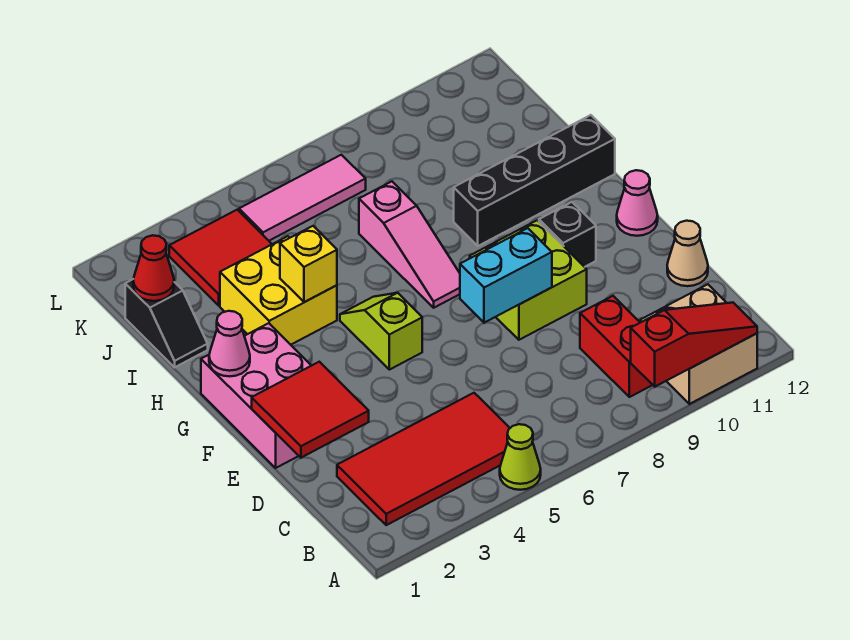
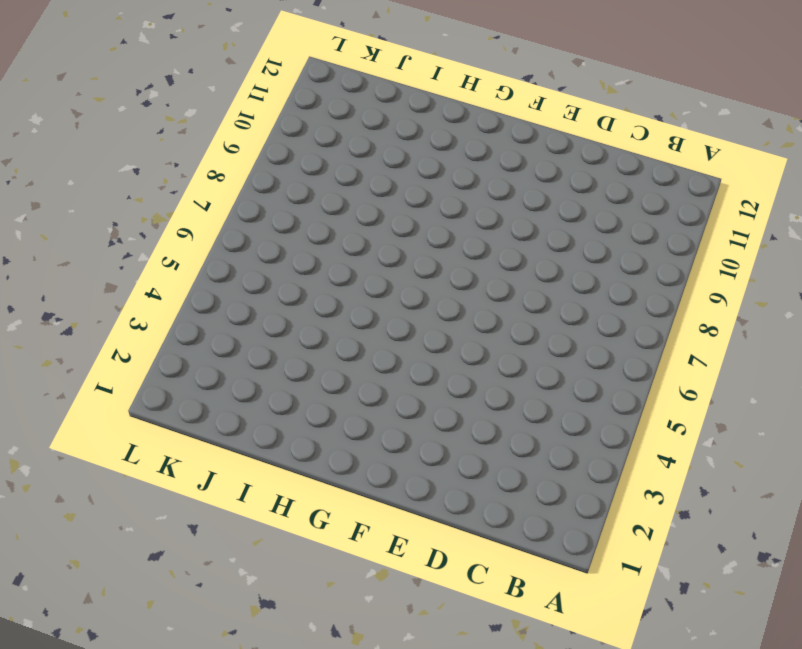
none -> lime 1x1 cone [500,424,541,490]
none -> tan 2x2 brick [640,284,757,404]
none -> red 2x4 tile [337,393,510,525]

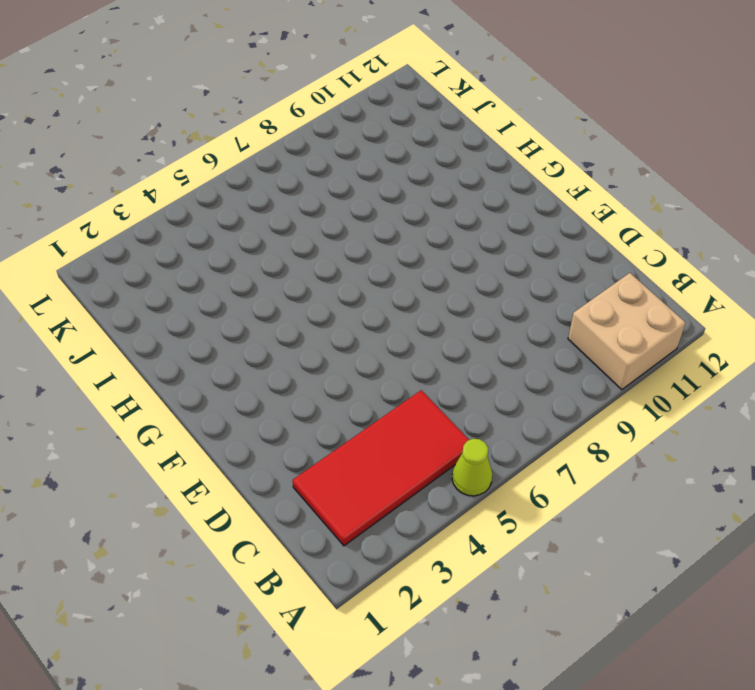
none -> red 1x2 brick [580,296,652,397]
none -> tan 1x1 cone [667,221,708,286]
none -> pink 2x3 brick [201,323,311,468]

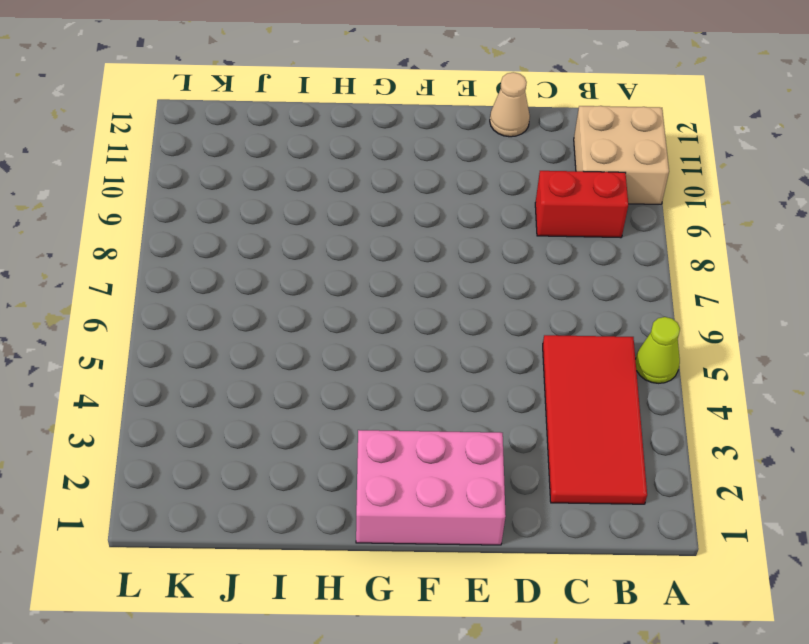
none -> lime 2x2 brick [470,220,587,340]
none -> lime 1x2 slope [340,293,422,370]
none -> black 1x1 brick [539,202,596,267]

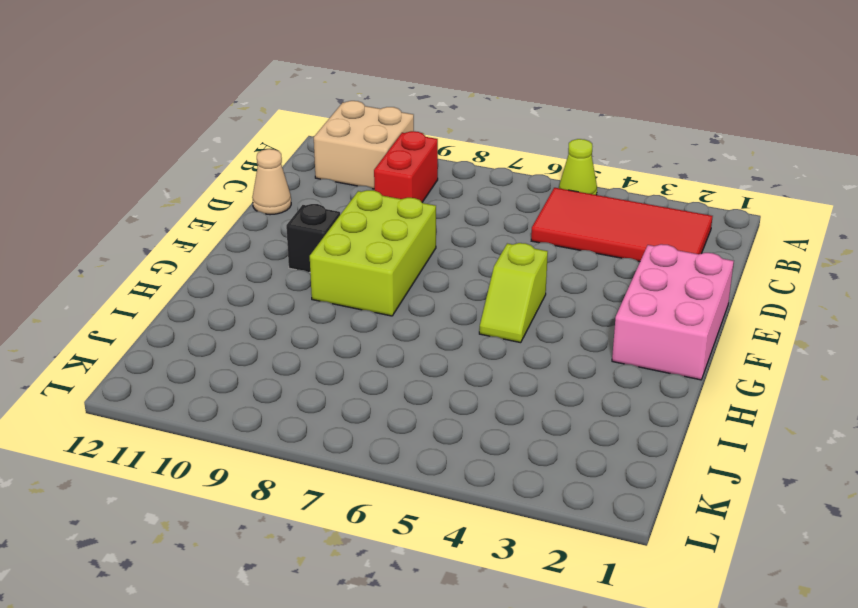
lime 2x3 brick [310,190,436,316] -> lime 2x2 brick [470,220,587,340]
none -> pink 1x1 cone [617,170,658,236]
none -> pink 1x3 slope [359,181,460,308]
none -> yellow 2x2 brick [220,236,337,345]

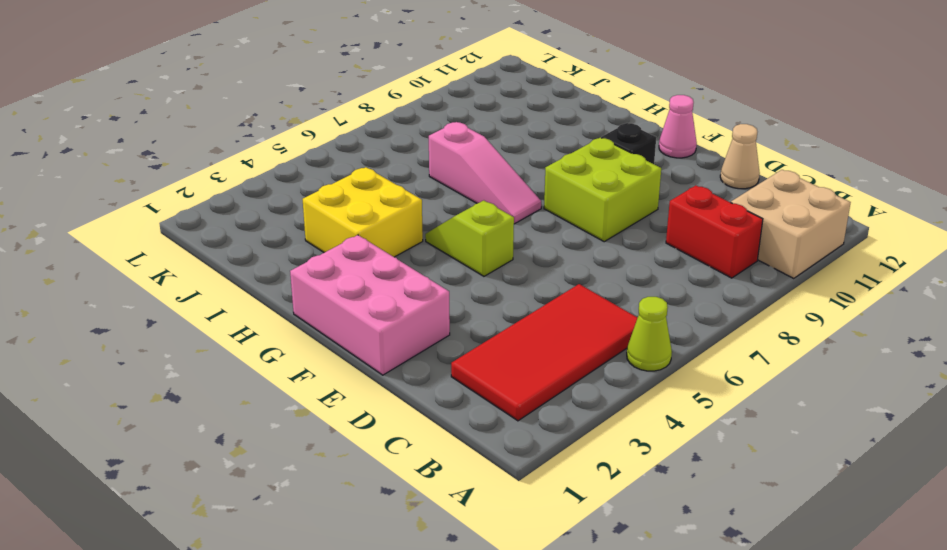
none -> black 1x4 brick [454,115,615,246]
none -> black 1x2 slope [125,279,208,367]
none -> red 2x2 tile [169,210,272,305]

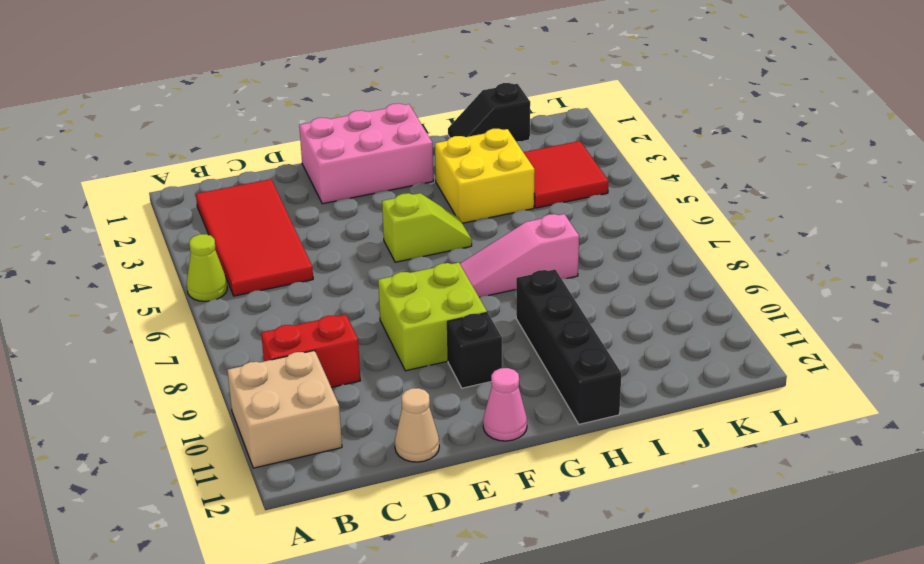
none -> pink 1x3 tile [239,155,366,241]
none -> red 1x3 slope [631,303,757,387]
none -> red 2x2 tile [252,362,369,458]

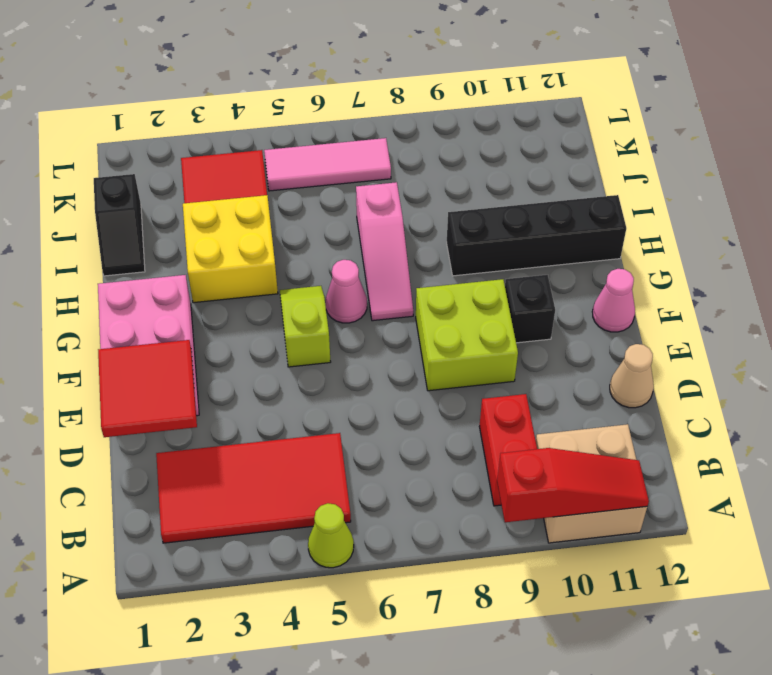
pink 1x1 cone [325,260,367,323] -> pink 1x1 cone moved to [209,311,250,376]
none -> cyan 1x2 brick [460,228,552,323]
none -> yellow 1x1 brick [280,226,337,302]
none -> red 1x1 cone [133,235,174,301]

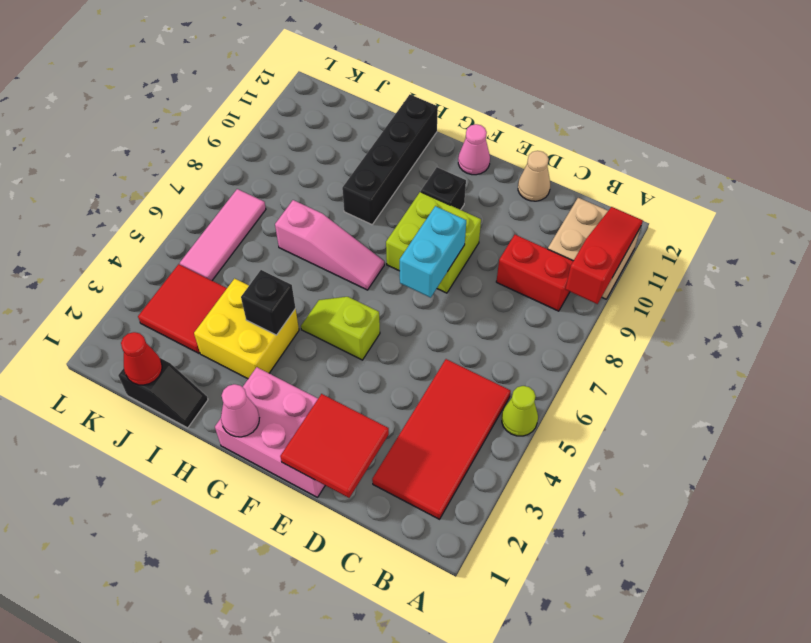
black 1x1 brick [241,270,295,335] -> yellow 1x1 brick [280,226,337,302]

